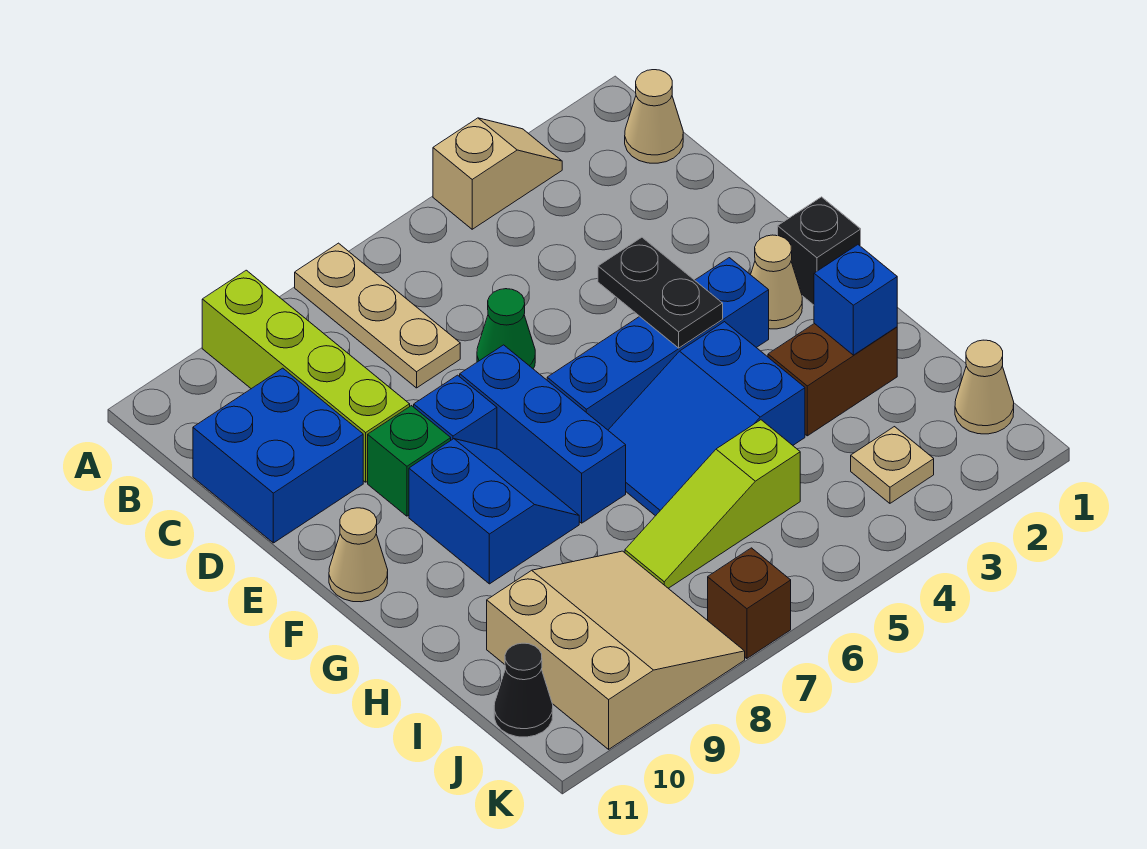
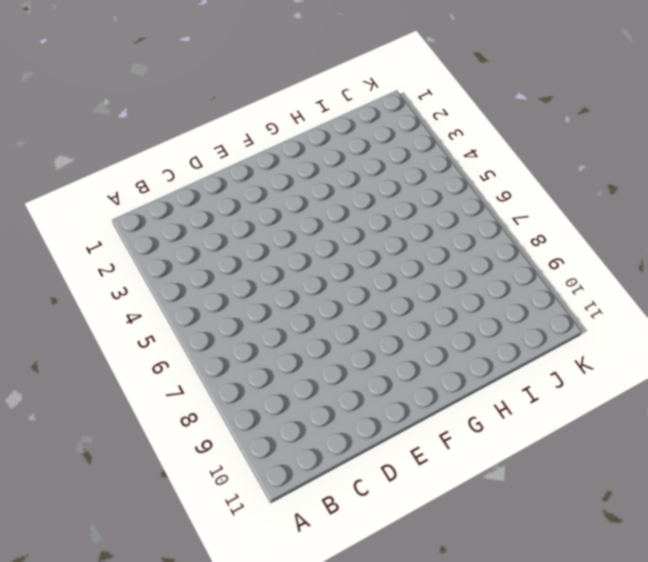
none -> tan 1x2 slope [433,118,562,229]
none -> tan 1x3 plate [295,243,460,388]
none -> lime 1x4 brick [202,270,410,482]

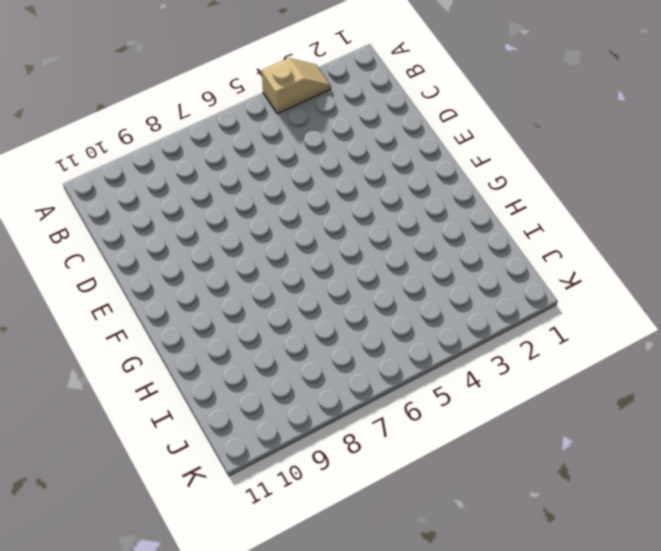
none -> tan 1x3 plate [295,243,460,388]
none -> lime 1x4 brick [202,270,410,482]
none -> tan 1x1 cone [625,70,683,163]

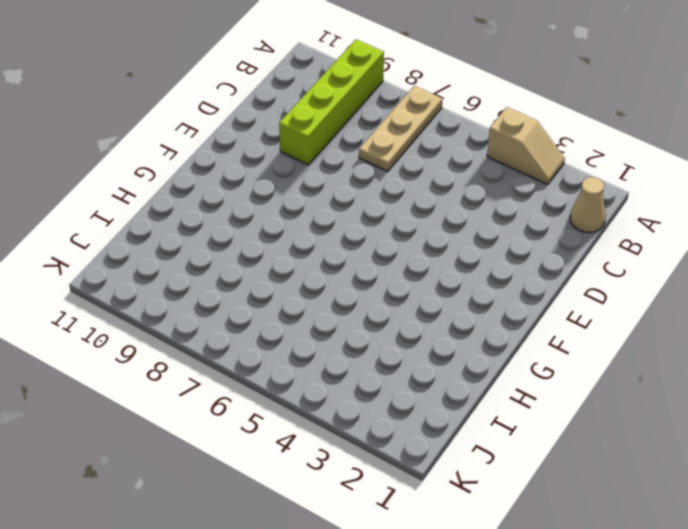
none -> blue 2x2 brick [193,368,363,543]
none -> green 1x1 cone [477,289,535,369]
none -> blue 1x3 brick [460,345,626,523]

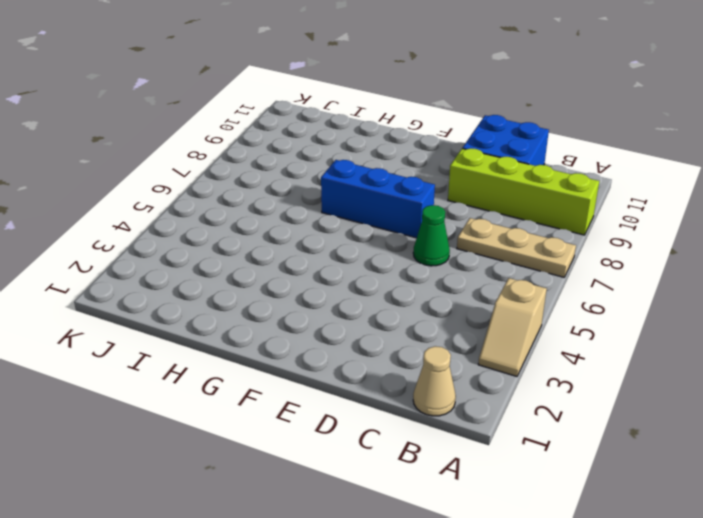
none -> blue 1x1 brick [414,375,497,449]
none -> green 1x1 brick [368,406,451,516]
none -> black 1x1 brick [778,197,861,305]

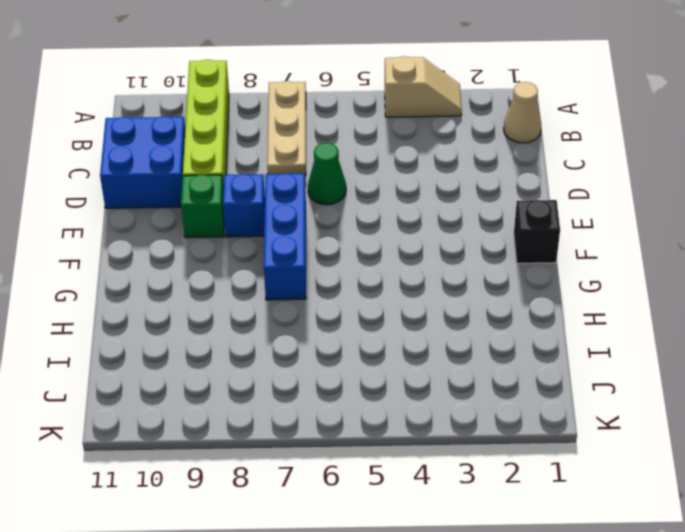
none -> tan 1x1 cone [750,235,802,329]
none -> blue 1x4 brick [547,258,769,430]
none -> blue 2x2 slope [409,439,579,584]

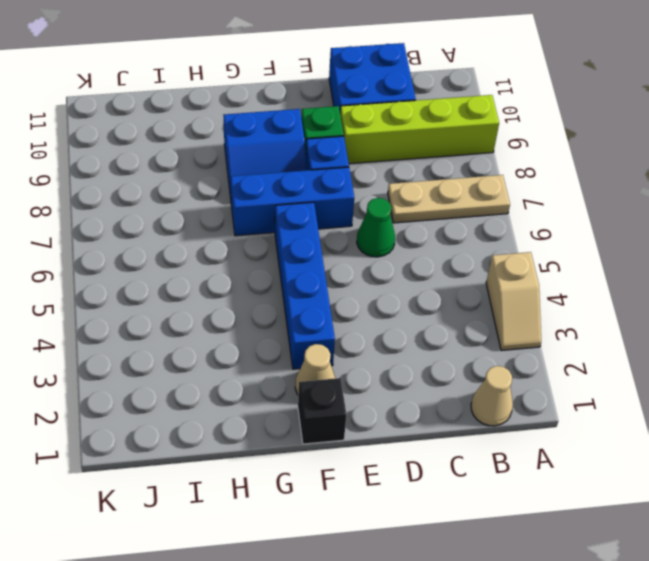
none -> tan 1x1 cone [329,508,388,602]
none -> blue 2x3 slope [608,322,805,516]
none -> brown 1x2 brick [768,323,897,436]

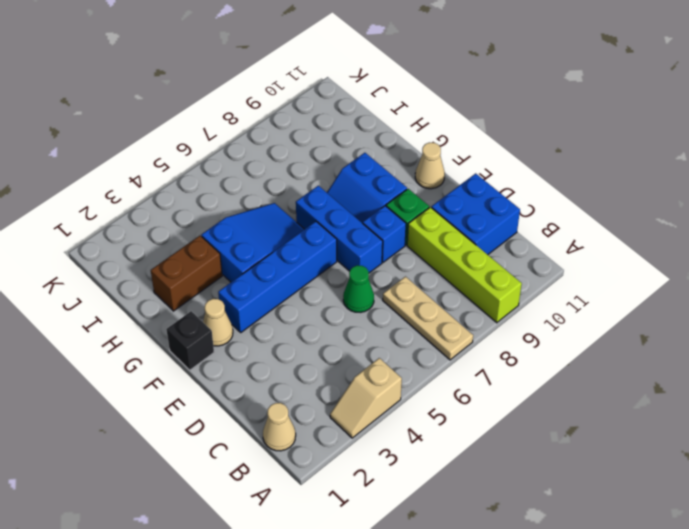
none -> lime 1x3 slope [625,420,800,588]
none -> tan 3x3 slope [487,551,745,749]
none -> tan 1x1 cone [955,340,1014,434]

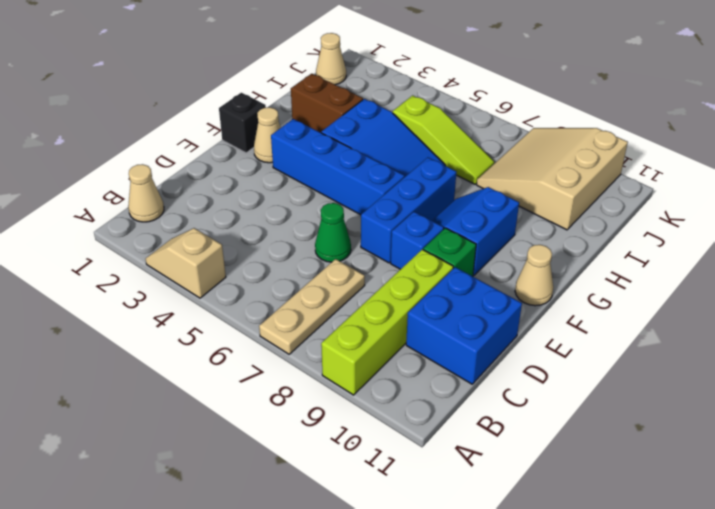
none -> tan 1x1 plate [851,427,934,503]
none -> black 1x1 cone [494,643,553,737]
none -> brown 1x1 brick [708,548,791,659]

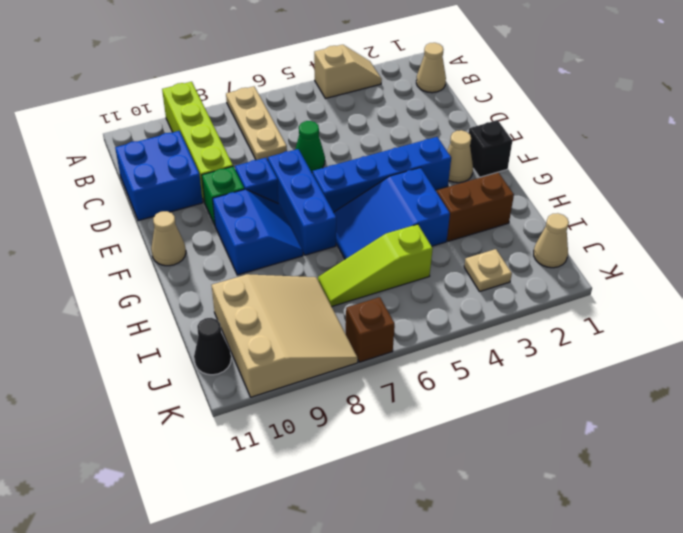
none -> black 1x2 plate [598,237,723,348]
none -> blue 1x1 brick [814,245,897,355]

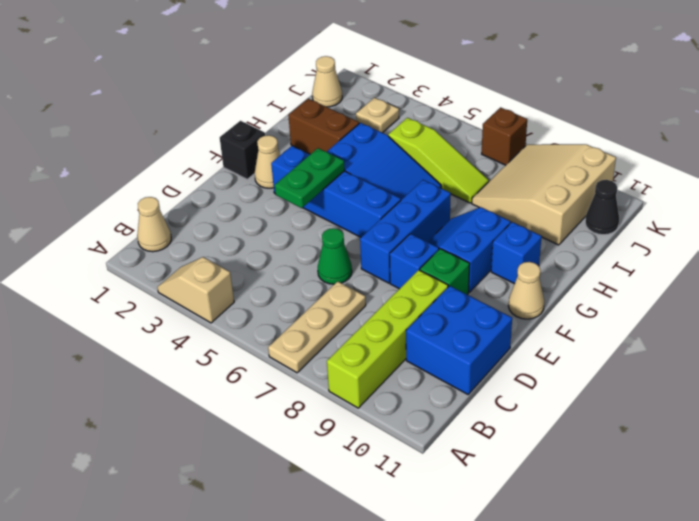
green 1x2 plate [275,148,345,208] -> black 1x2 plate [598,237,723,348]
blue 1x1 brick [491,222,542,284] -> blue 1x1 brick moved to [814,245,897,355]

